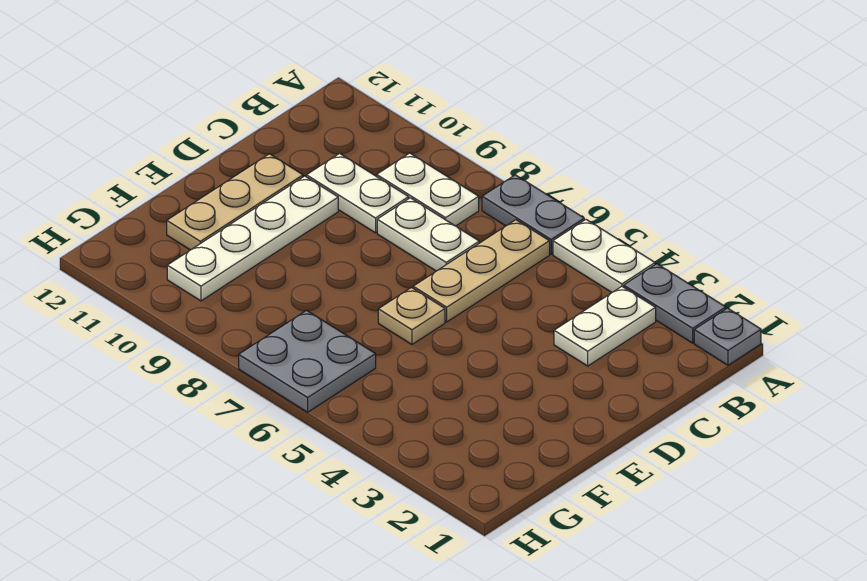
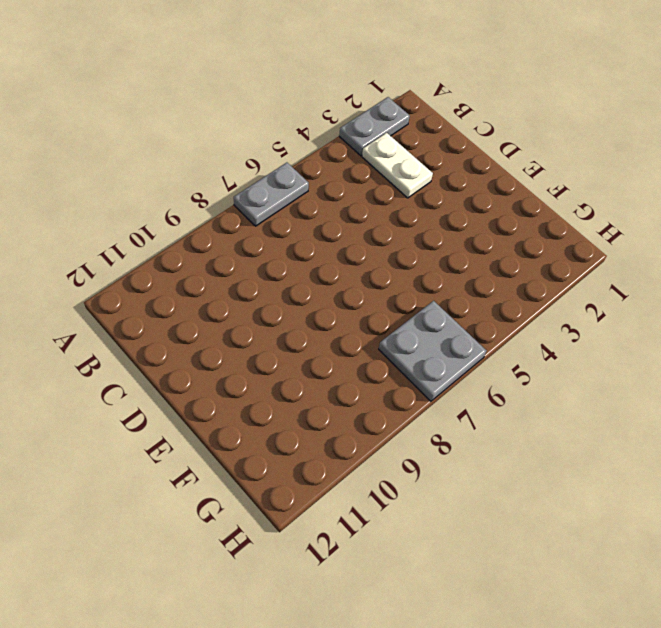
none -> grey 1x1 plate [694,308,761,365]
none -> white 1x2 plate [553,220,655,292]
none -> tan 1x3 plate [413,220,550,322]

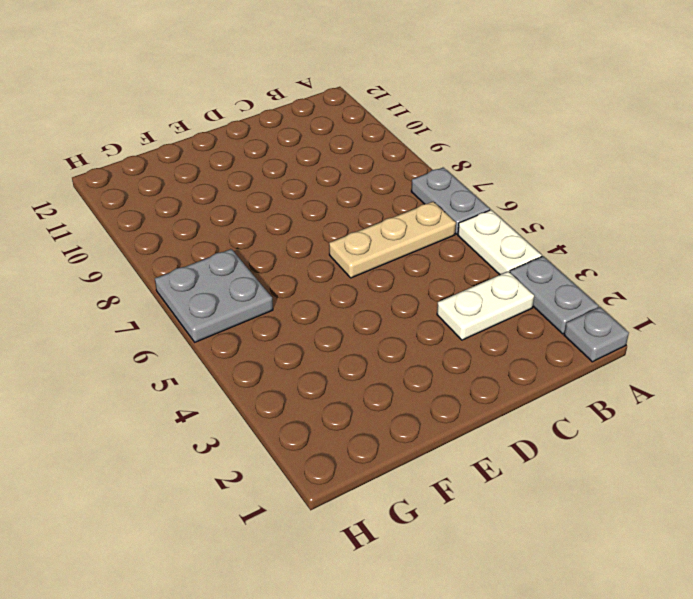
none -> white 1x2 plate [377,153,479,226]
none -> white 1x2 plate [377,198,479,271]
none -> white 1x2 plate [306,153,409,233]

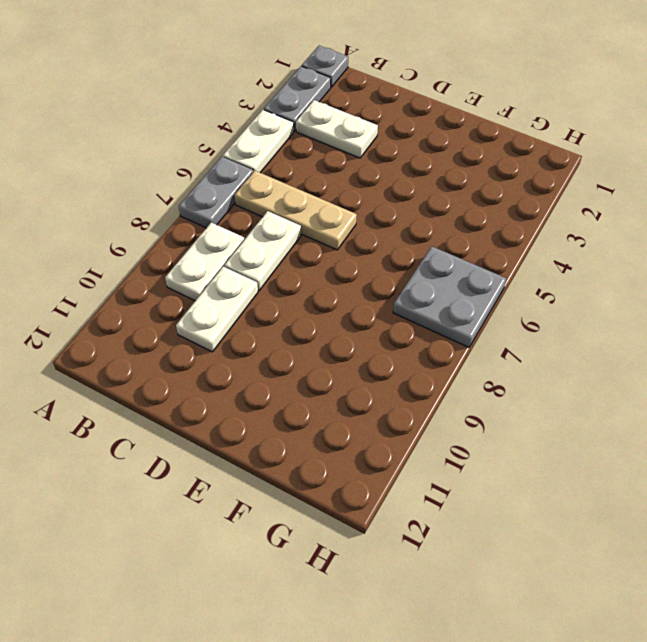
none -> white 1x4 plate [167,176,338,301]
none -> tan 1x3 plate [167,154,303,250]
none -> tan 1x1 plate [378,288,445,344]

